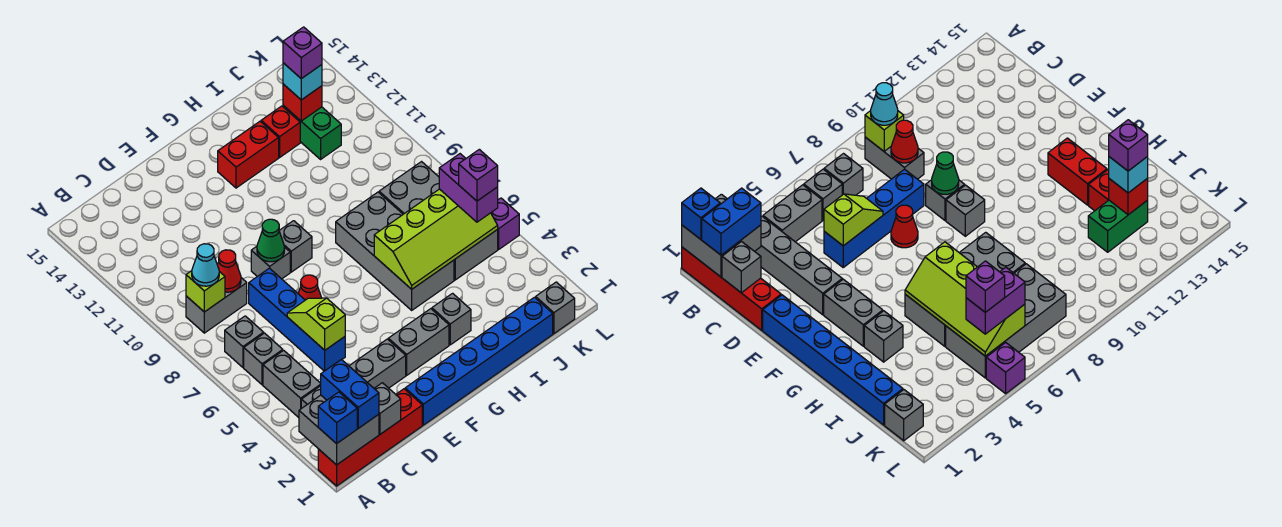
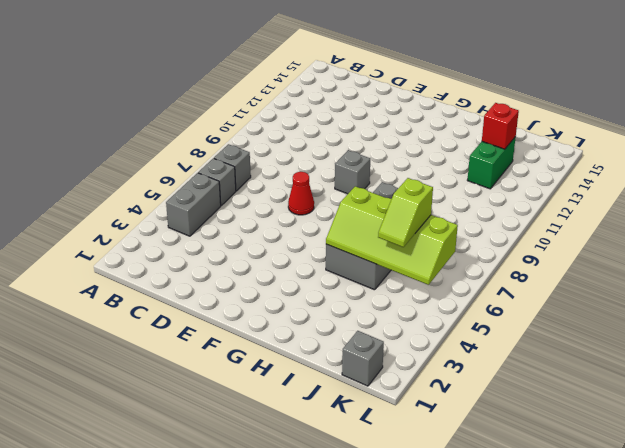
lime 1x2 slope [378,178,433,247] -> lime 1x2 slope turned to [287,298,345,350]
none -> red 1x4 brick [318,389,422,486]
none -> grey 1x4 brick [301,339,406,409]
none -> grey 1x2 brick [186,278,247,333]
none -> blue 1x4 brick [249,268,345,371]

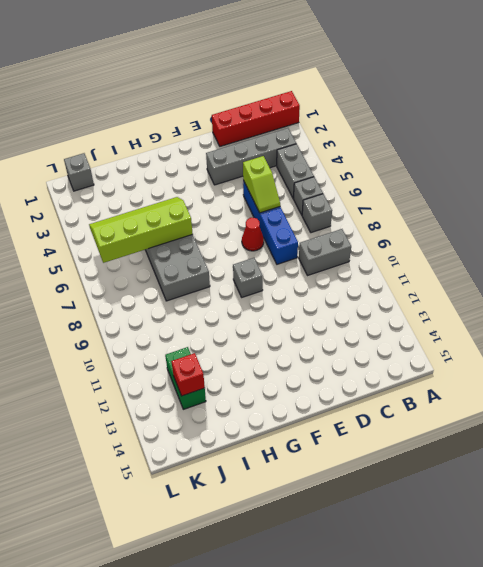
none -> blue 1x6 brick [405,297,553,425]
none -> grey 1x1 brick [251,246,290,279]
none -> grey 1x2 brick [388,309,449,375]
none -> red 1x2 brick [218,121,279,188]

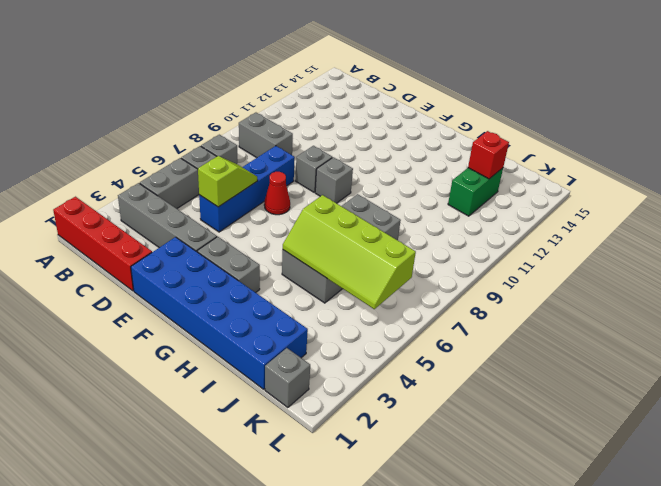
blue 2x6 brick [131,237,308,389] -> blue 1x6 brick [405,297,553,425]
none -> red 1x2 brick [218,121,279,188]
none -> grey 1x1 brick [432,293,471,345]
none -> red 1x1 brick [261,106,300,157]
none -> grey 2x4 brick [379,162,498,280]

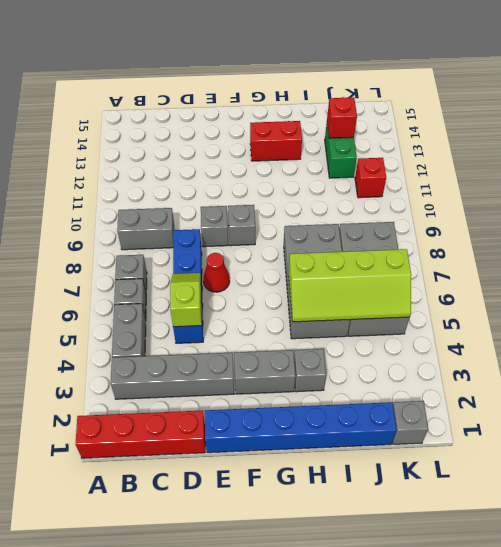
red 1x1 brick [355,158,386,198] -> red 1x1 brick moved to [261,106,300,157]
none -> purple 1x1 brick [491,198,519,249]
none -> grey 2x2 brick [299,395,379,465]
none -> lime 1x1 brick [186,271,225,312]
none -> grey 1x1 brick [374,383,401,434]

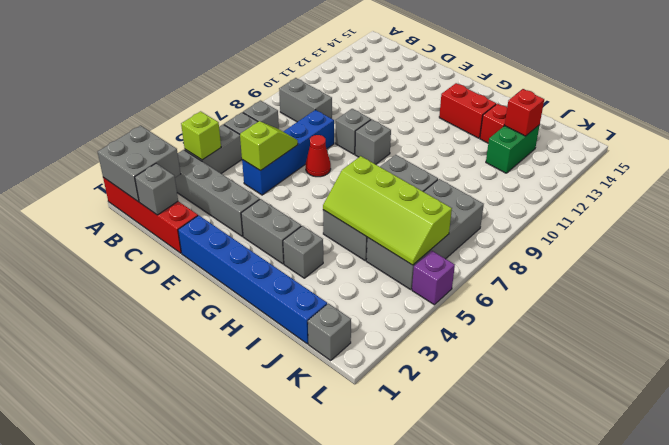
lime 1x1 brick [181,111,221,160] -> lime 1x1 brick moved to [186,271,225,312]
none -> red 1x1 cone [218,250,241,292]
none -> green 1x1 cone [257,219,285,262]
none -> blue 1x1 brick [318,392,357,444]
none -> blue 1x2 brick [321,360,379,428]

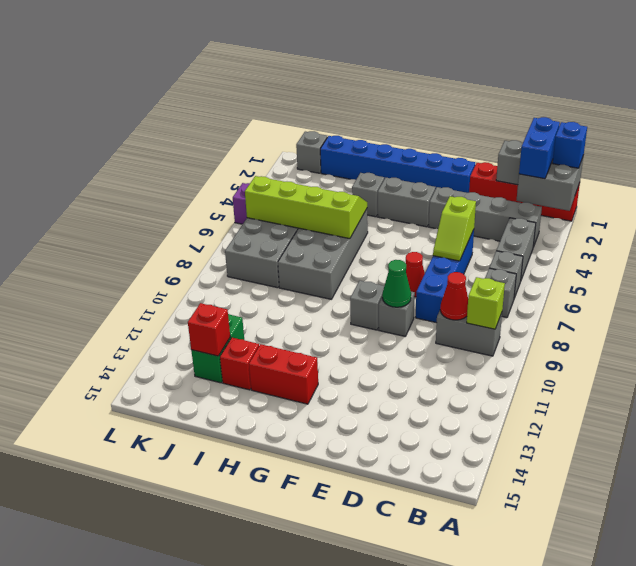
none -> cyan 1x1 cone [192,244,219,286]
none -> cyan 1x1 brick [283,63,322,100]
none -> purple 1x2 brick [439,154,498,222]
none -> purple 1x1 brick [283,27,322,79]

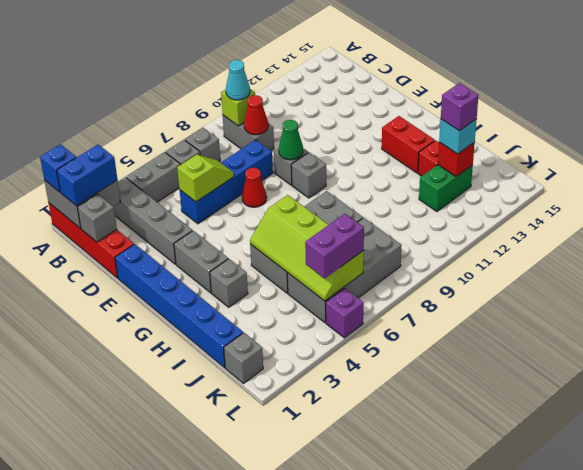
none -> purple 1x1 brick [459,149,498,201]

